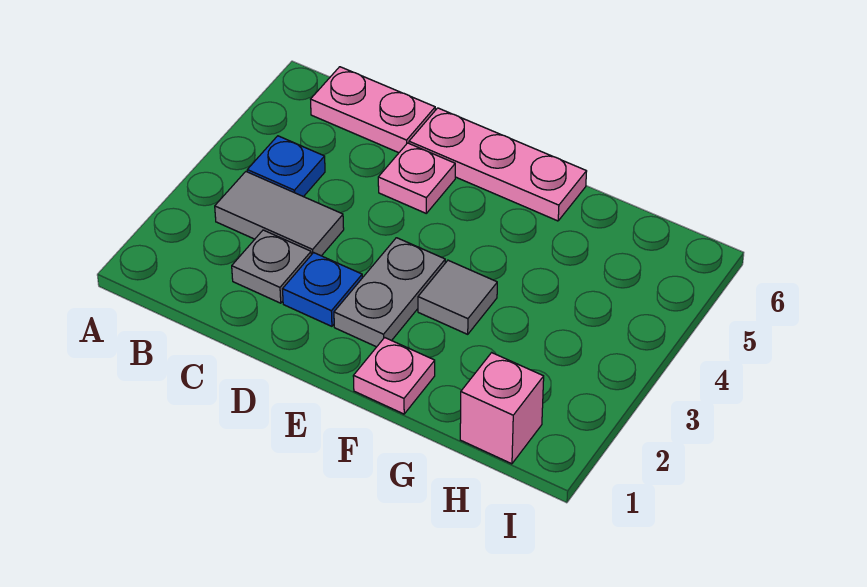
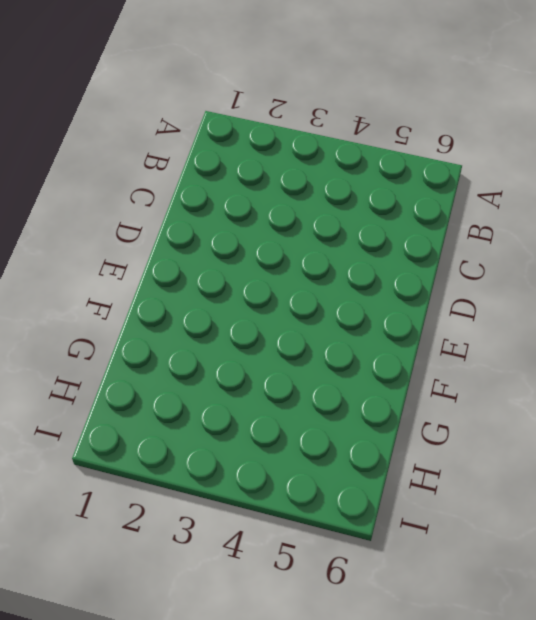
none -> grey 1x2 tile [215,172,344,256]
none -> blue 1x1 plate [247,136,325,197]

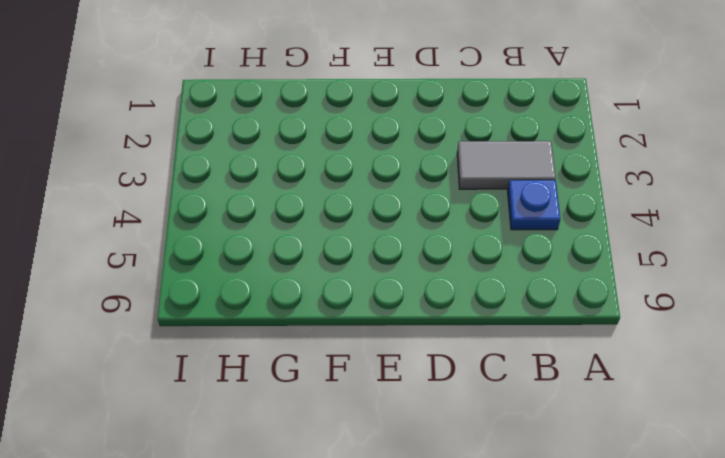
none -> pink 1x2 plate [311,67,435,153]
none -> grey 1x1 plate [232,230,311,303]

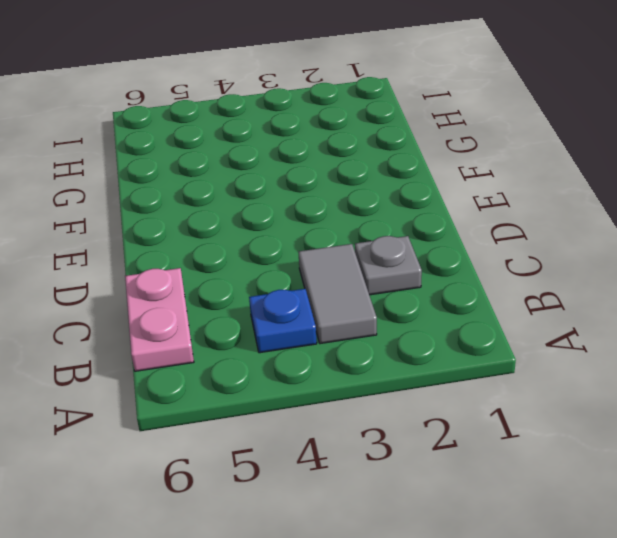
none -> blue 1x1 plate [283,253,362,326]
none -> pink 1x1 plate [378,143,455,213]

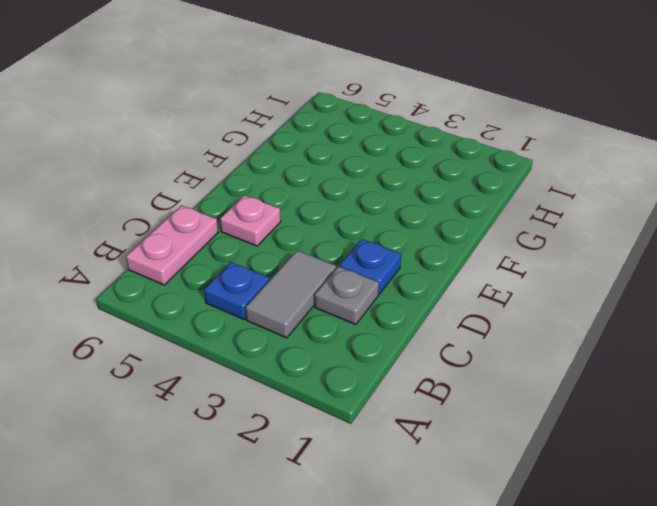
none -> pink 1x3 plate [409,108,587,221]
none -> grey 1x2 plate [334,238,445,347]

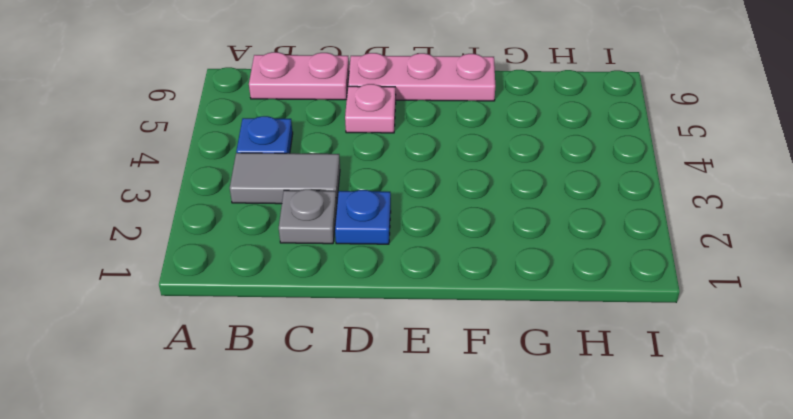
none -> grey 1x2 plate [334,238,445,347]
none -> pink 1x1 plate [353,338,435,414]

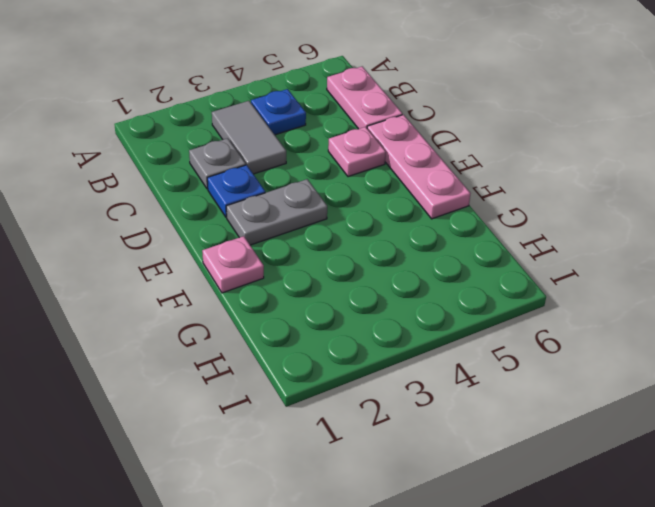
none -> grey 1x1 tile [418,260,497,334]
none -> pink 1x1 brick [460,353,544,464]

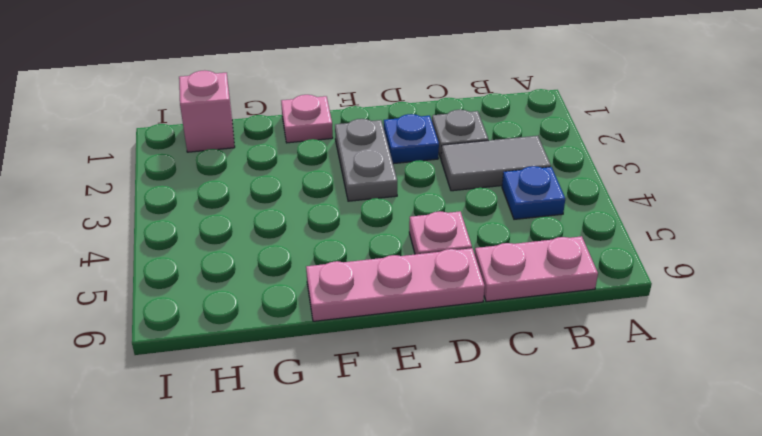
none -> grey 1x1 tile [418,260,497,334]

